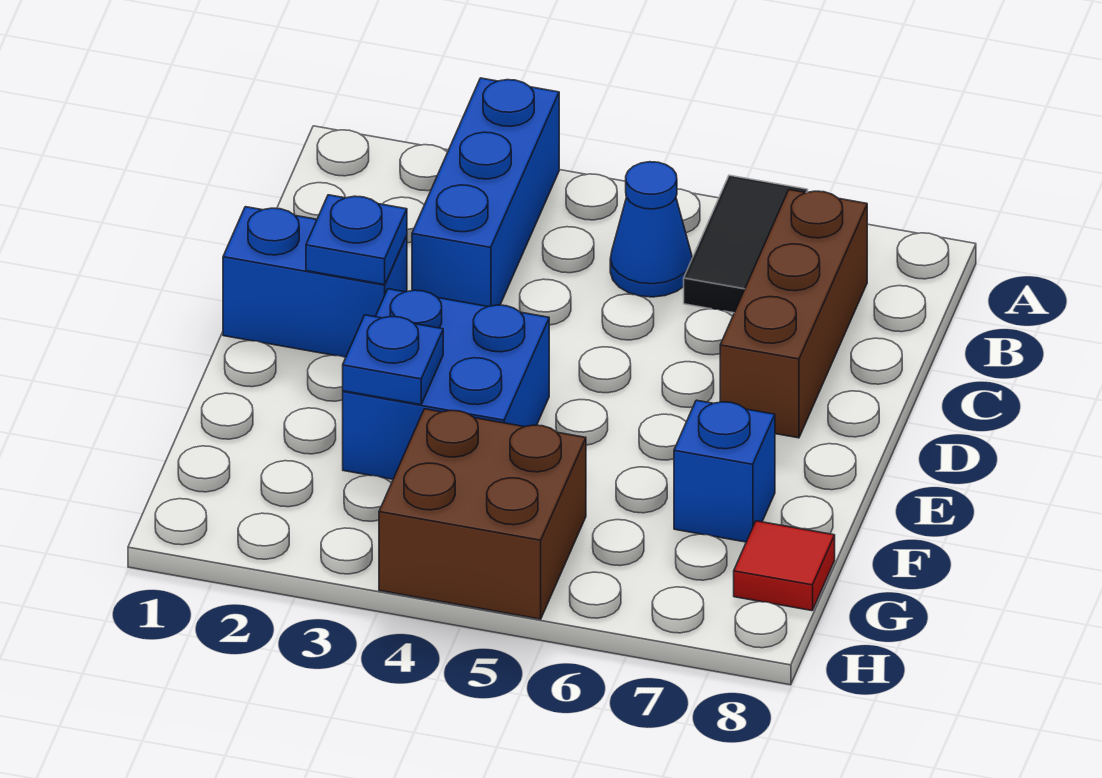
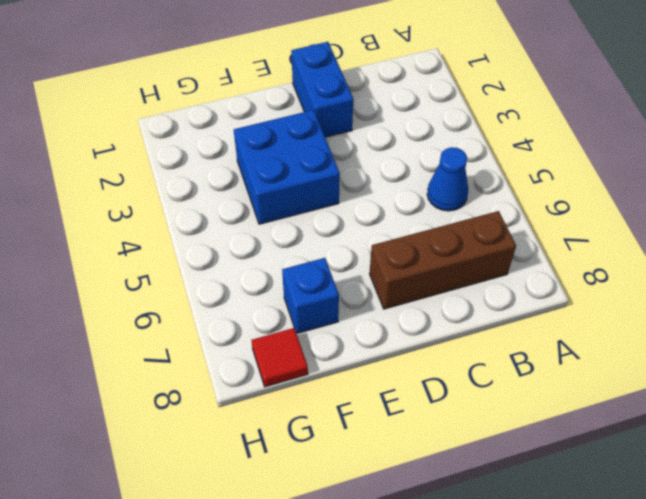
none -> blue 1x3 brick [412,78,559,306]
none -> black 1x2 tile [684,175,808,313]

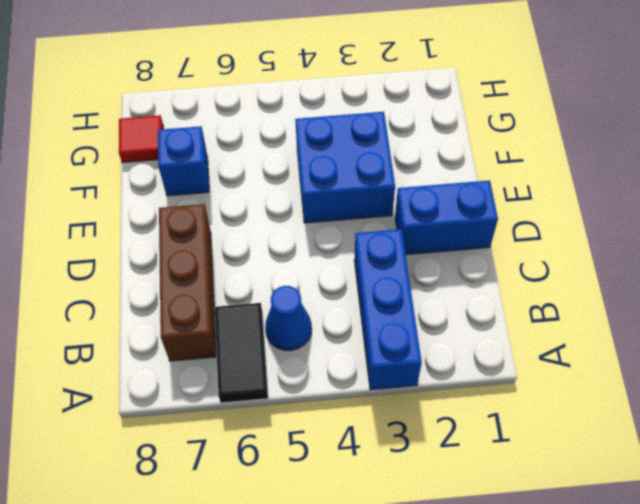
none -> brown 2x2 brick [379,409,586,619]
none -> blue 1x1 plate [306,195,407,285]

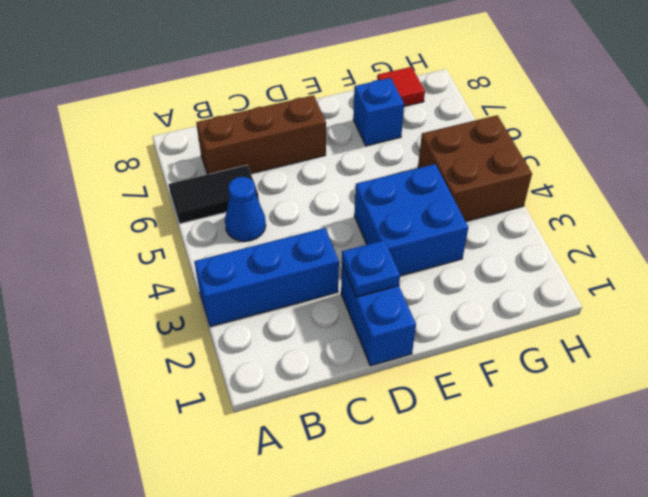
none -> blue 1x1 plate [343,315,443,405]

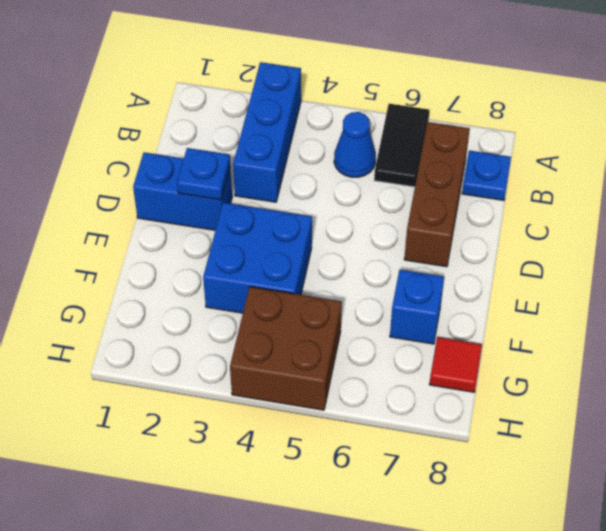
blue 1x1 plate [462,150,511,200] -> blue 1x1 plate moved to [343,315,443,405]

